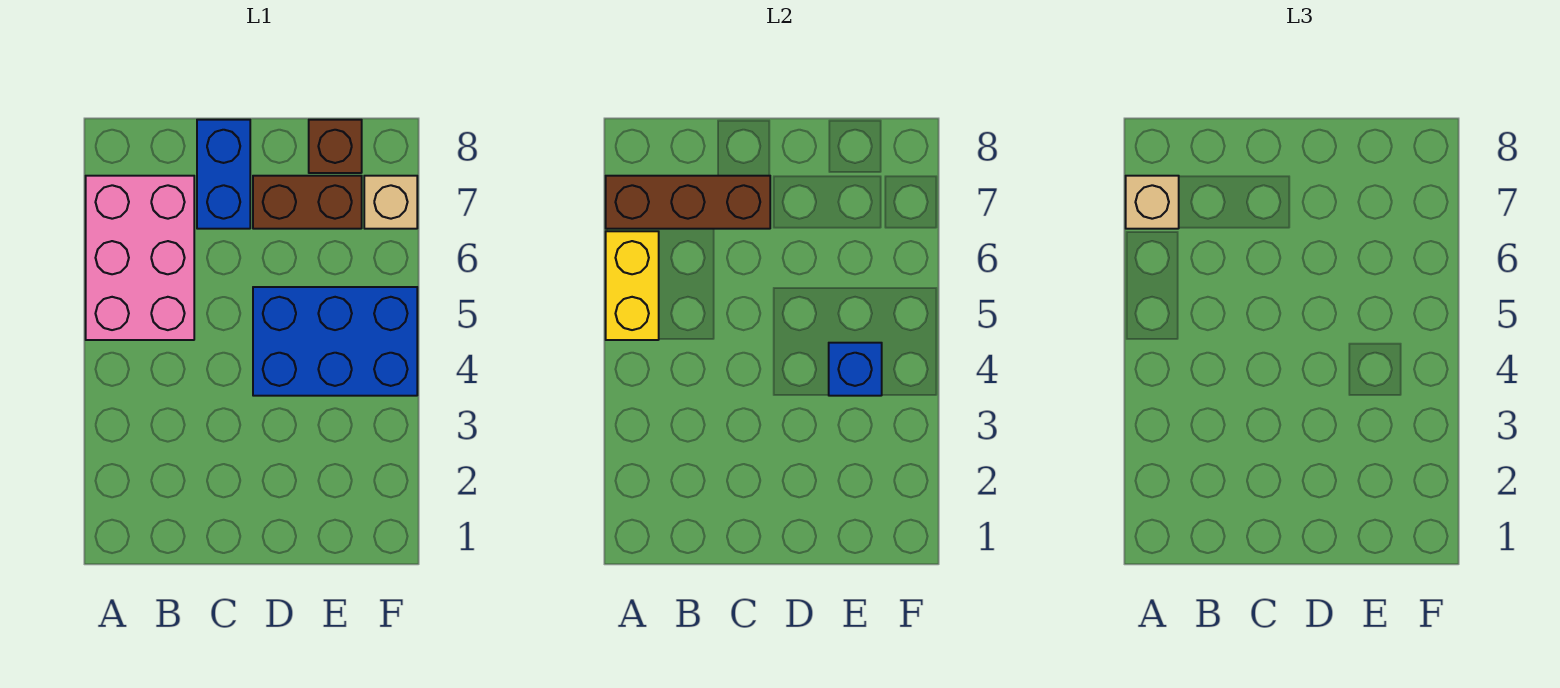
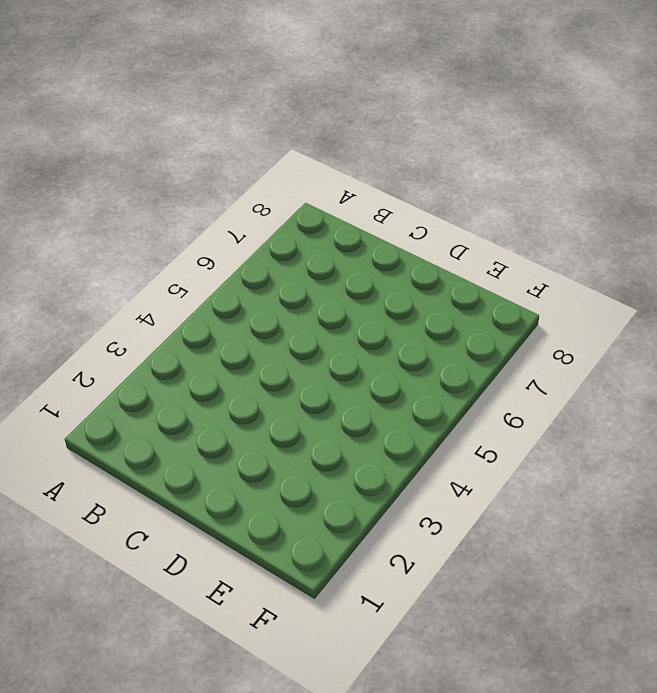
none -> pink 2x3 brick [86,176,194,340]
none -> blue 1x2 brick [197,120,250,229]

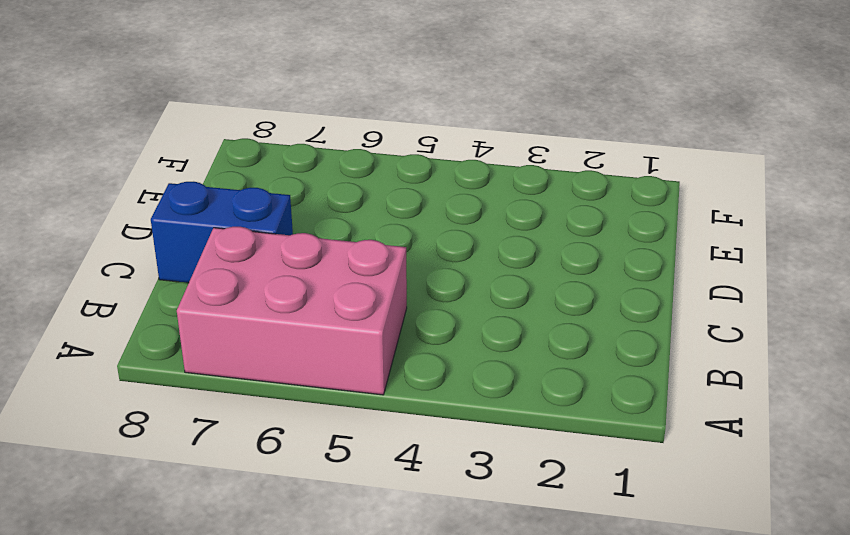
none -> blue 2x3 brick [253,287,417,396]
none -> brown 1x2 brick [253,176,362,229]

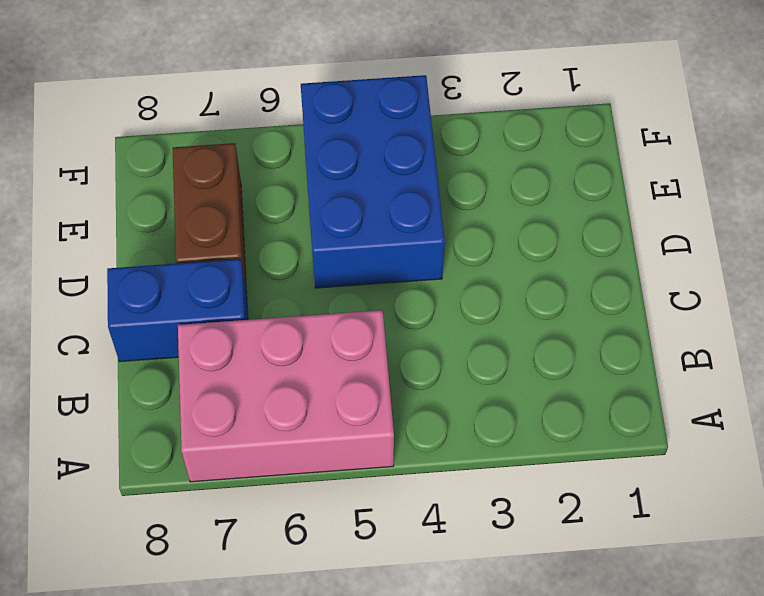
none -> brown 1x1 brick [309,120,362,173]
none -> tan 1x1 brick [364,176,417,229]

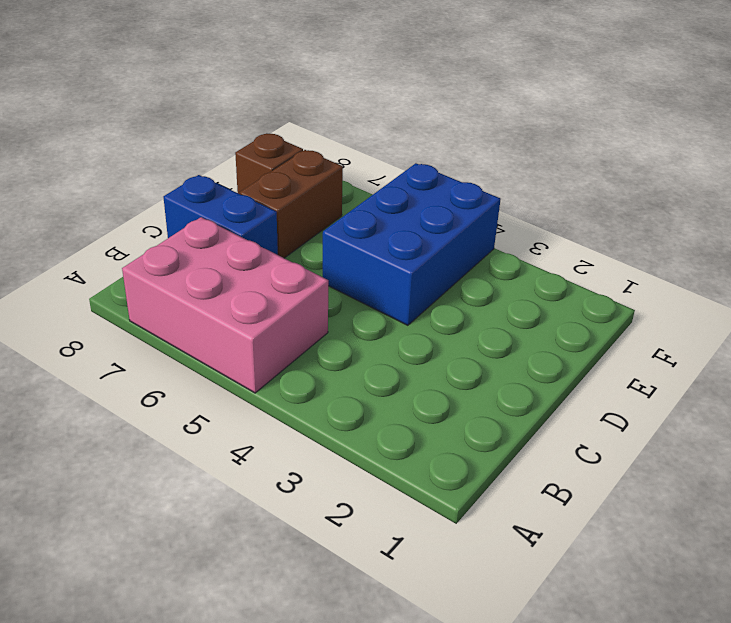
none -> tan 1x1 brick [364,176,417,229]
none -> yellow 1x2 brick [606,231,659,340]

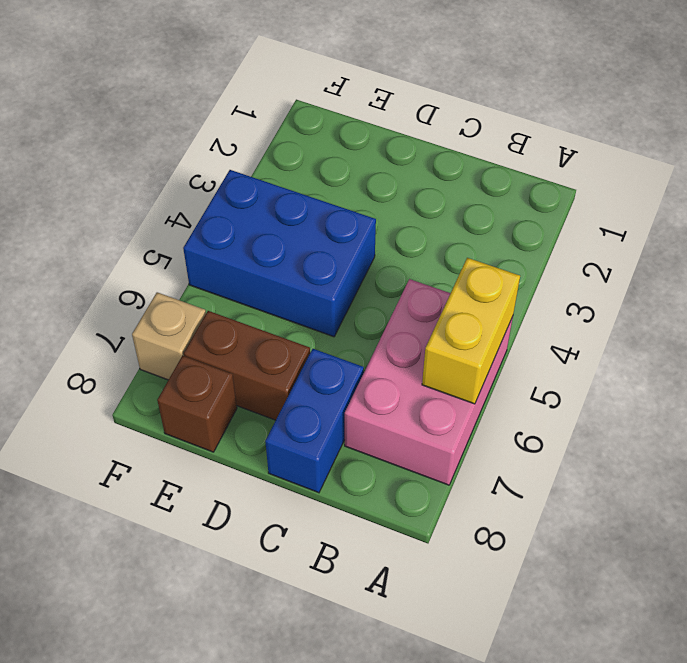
none -> brown 1x3 brick [606,176,770,229]
none -> blue 1x1 brick [829,343,882,396]

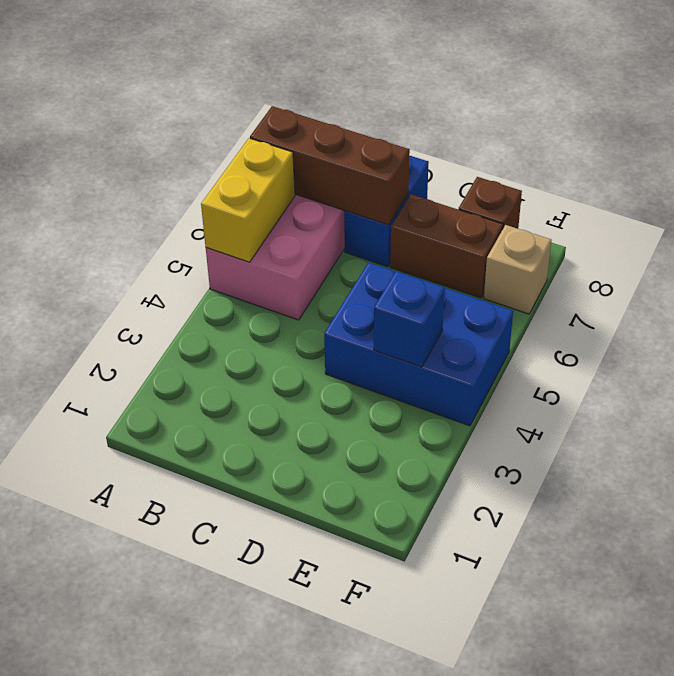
none -> tan 1x1 brick [1126,176,1179,229]

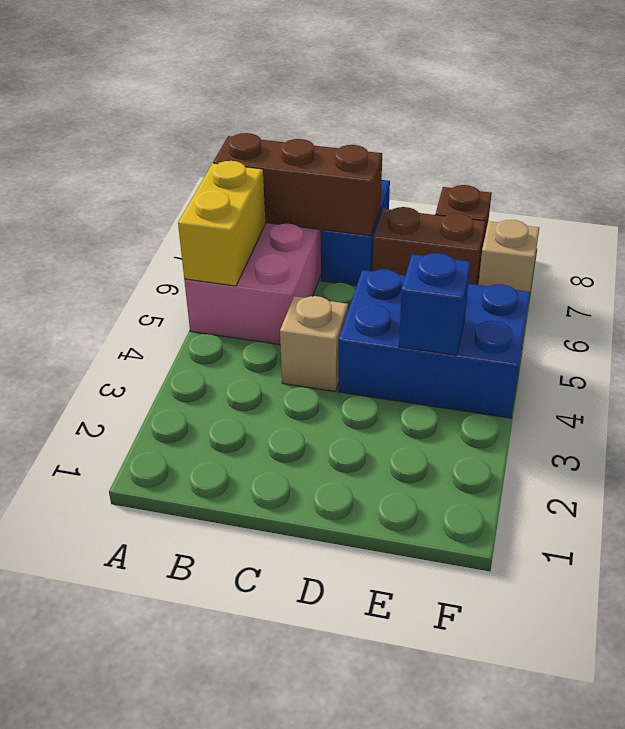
tan 1x1 brick [280,296,348,392] -> tan 1x1 brick moved to [1126,176,1179,229]

